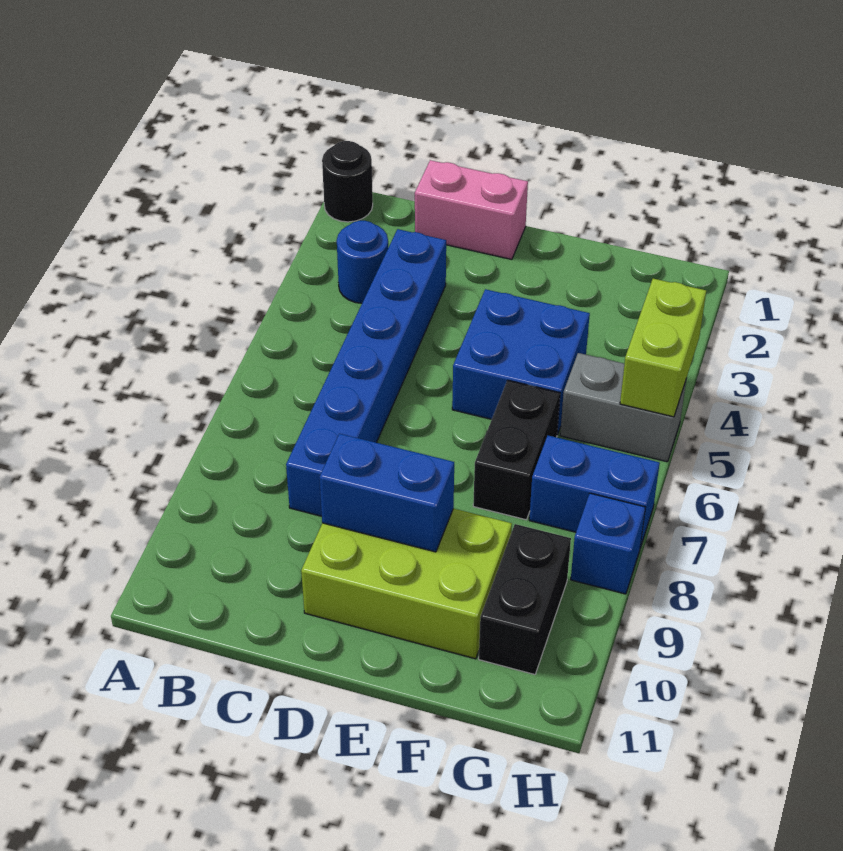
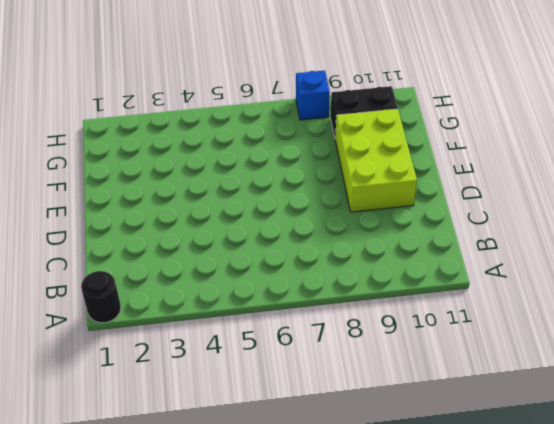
none -> blue 1x1 round brick [337,221,388,303]
none -> pink 1x2 brick [415,160,528,259]
none -> blue 1x6 brick [286,229,446,516]

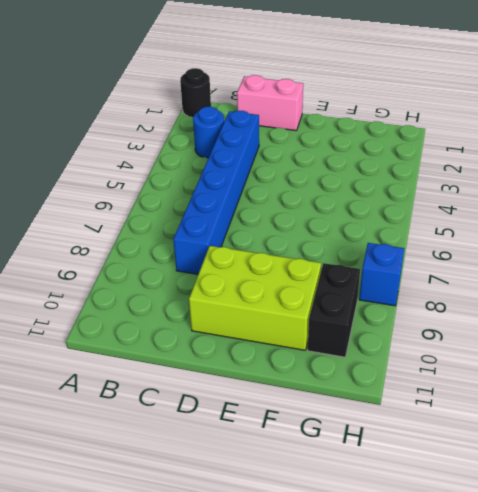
none -> blue 2x2 brick [452,289,590,435]
none -> black 1x2 brick [473,380,560,520]
none -> grey 1x2 brick [560,353,686,462]

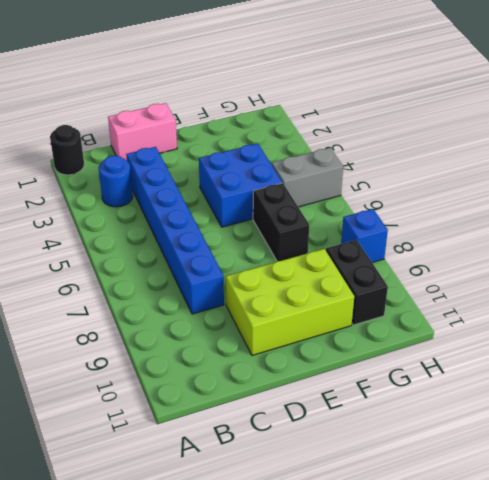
none -> blue 1x2 brick [529,436,660,548]
none -> blue 1x2 brick [319,434,454,552]
none -> lime 1x2 brick [620,279,706,417]

